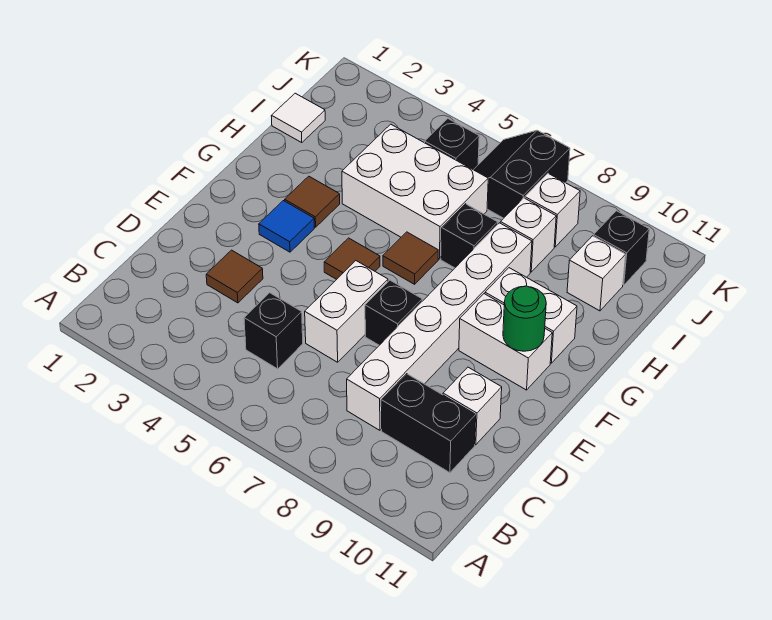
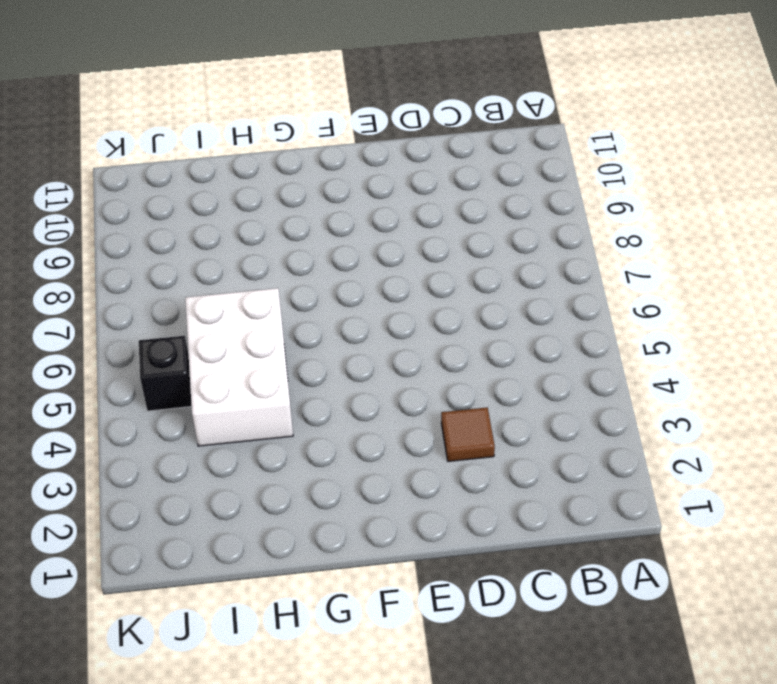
none -> black 1x1 brick [244,293,303,369]
none -> white 1x6 brick [347,223,532,430]
none -> black 1x2 brick [381,374,476,473]

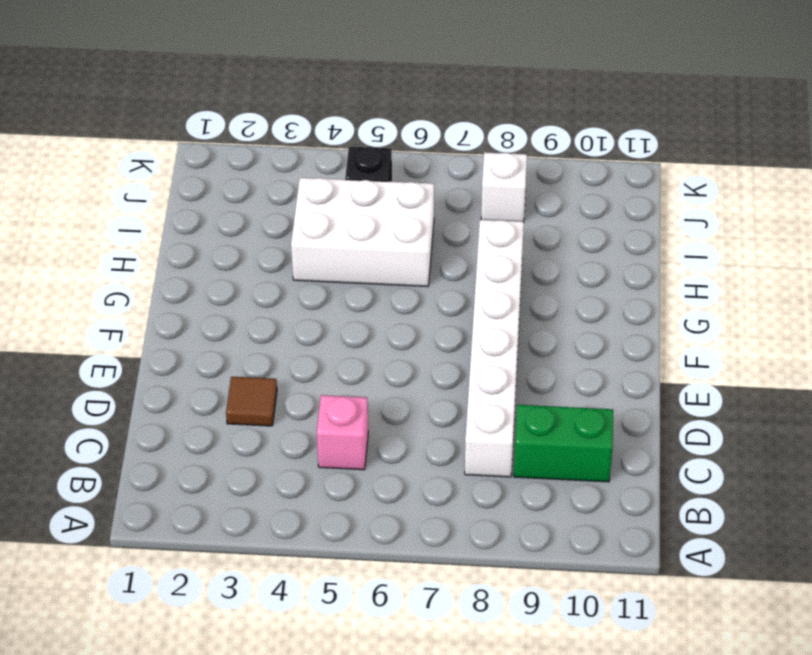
pink 1x1 brick [317,395,368,470] -> black 1x1 brick [244,293,303,369]
green 1x2 brick [514,405,613,482] -> black 1x2 brick [381,374,476,473]
none -> white 1x2 brick [305,261,388,362]
none -> white 1x1 brick [443,367,502,445]
none -> black 1x1 brick [365,280,422,345]

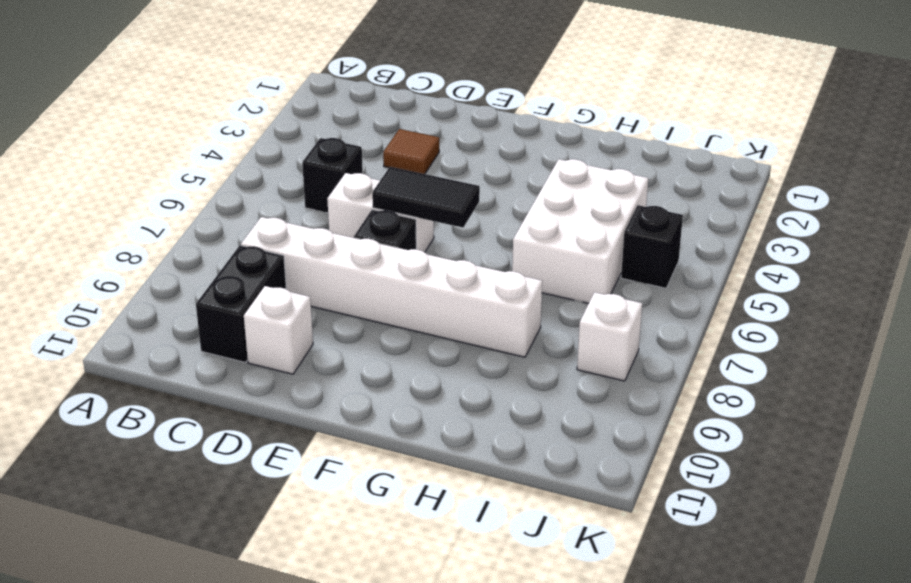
black 1x2 tile [372,167,480,228] -> none
none -> blue 1x1 tile [259,201,314,252]
none -> brown 1x1 tile [324,238,380,279]
none -> white 1x2 brick [459,294,552,390]

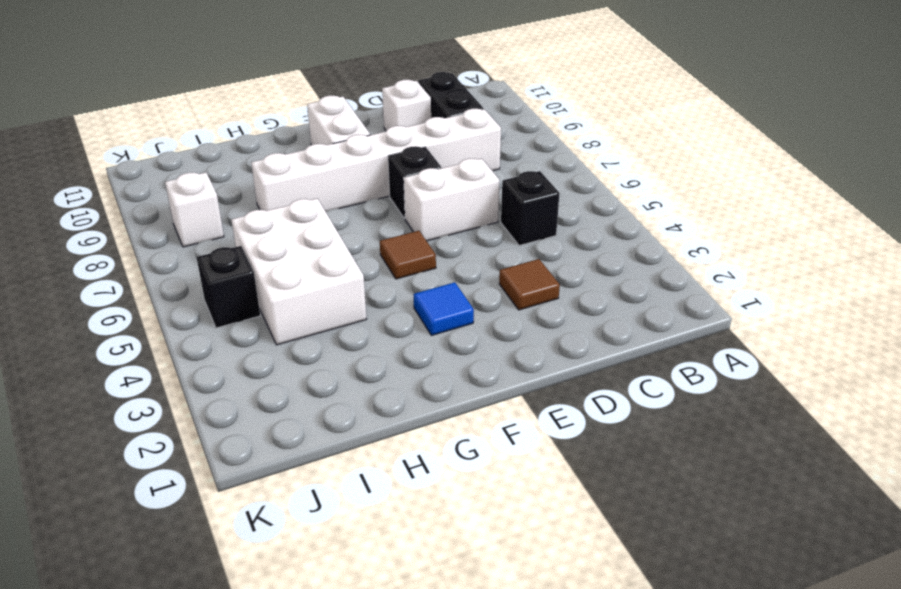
none -> brown 1x1 tile [285,176,340,227]
none -> brown 1x1 tile [383,232,438,284]
none -> white 1x2 brick [485,268,577,363]

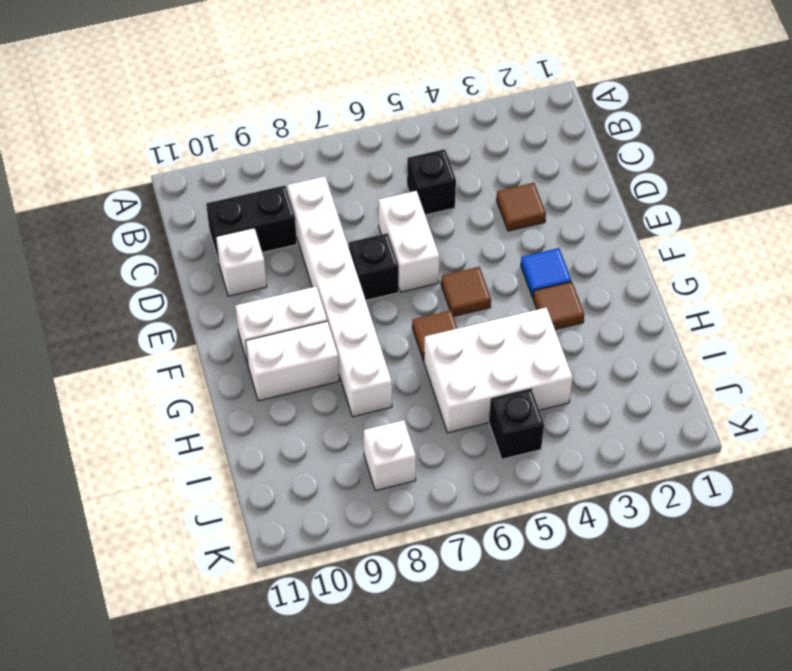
none -> black 1x1 brick [441,204,498,268]
none -> white 1x1 tile [271,93,325,142]
none -> white 1x1 brick [500,198,556,272]

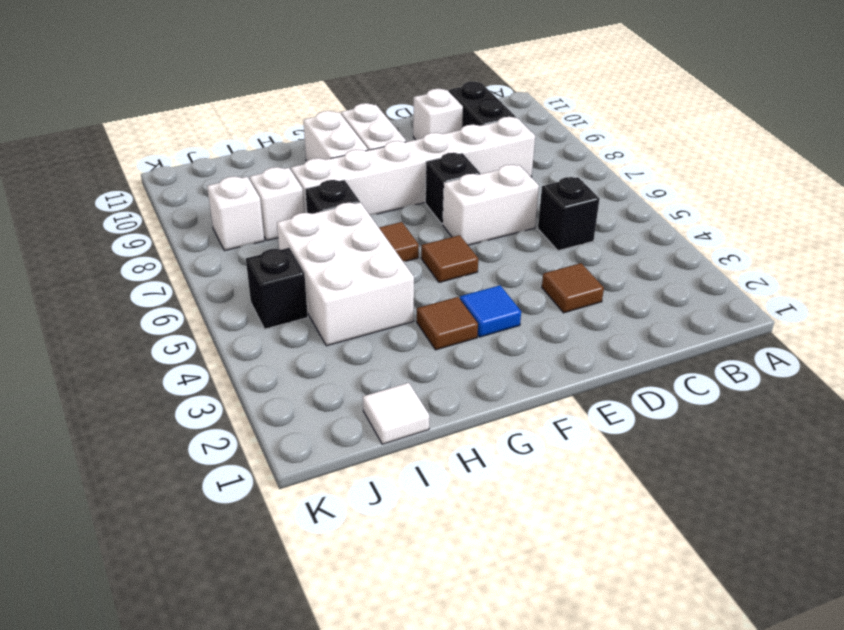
none -> white 1x1 brick [567,236,626,311]
none -> black 2x2 slope [474,130,570,218]
none -> black 1x1 brick [594,211,649,285]

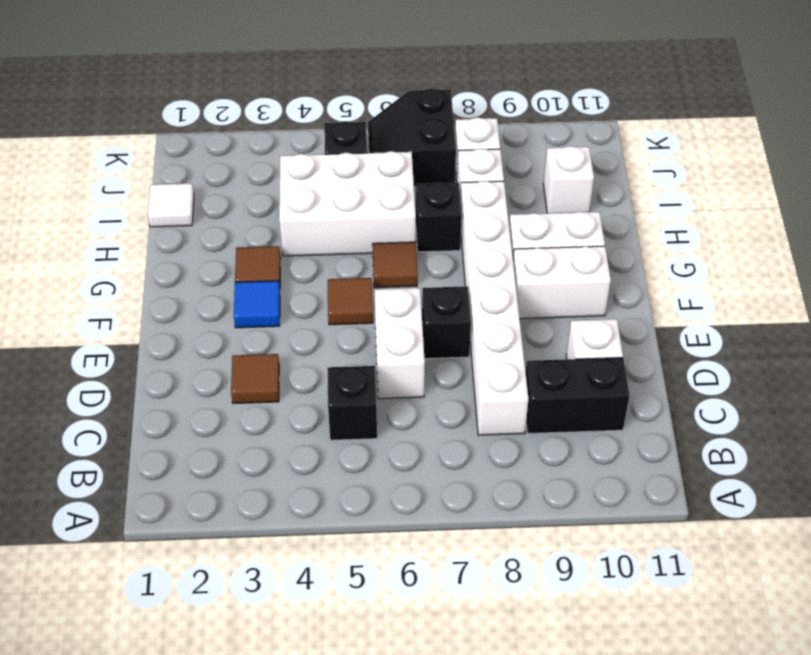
none -> black 1x1 brick [594,211,649,285]
none -> green 1x1 round brick [503,286,546,351]

